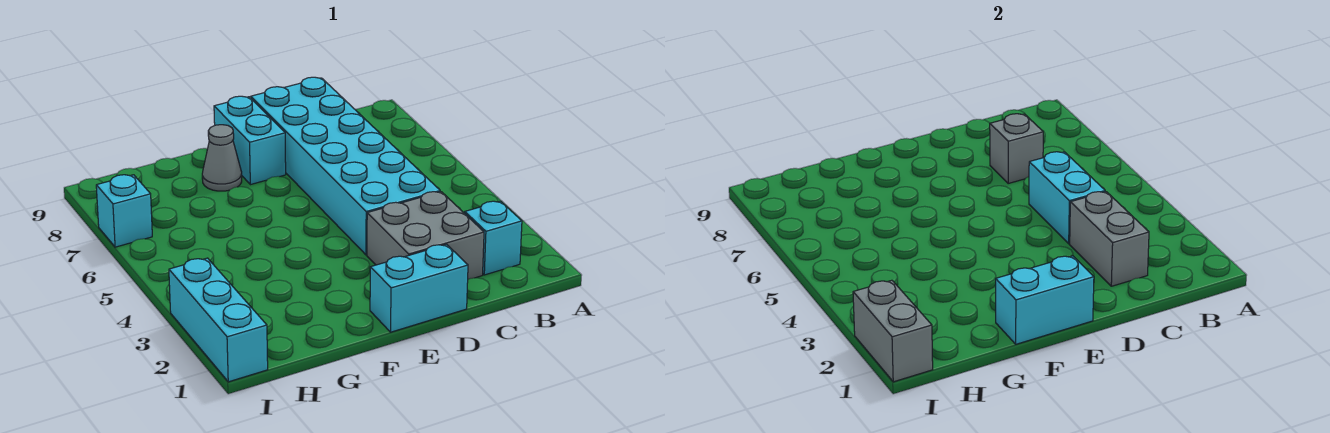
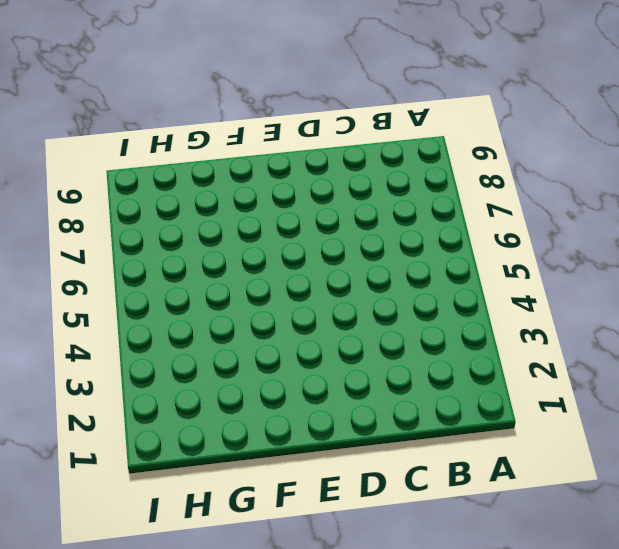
none -> cyan 1x1 brick [465,201,522,275]
none -> grey 2x2 brick [367,192,484,279]
none -> cyan 2x6 brick [251,77,440,255]

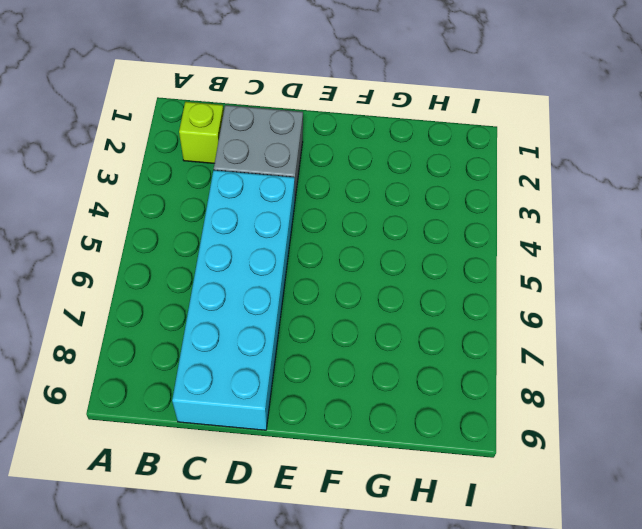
lime 1x1 brick [179,102,224,163] -> cyan 1x1 brick [465,201,522,275]
none -> cyan 1x2 brick [370,244,468,332]
none -> cyan 1x2 brick [214,96,286,185]
none -> grey 1x1 cone [202,125,242,191]

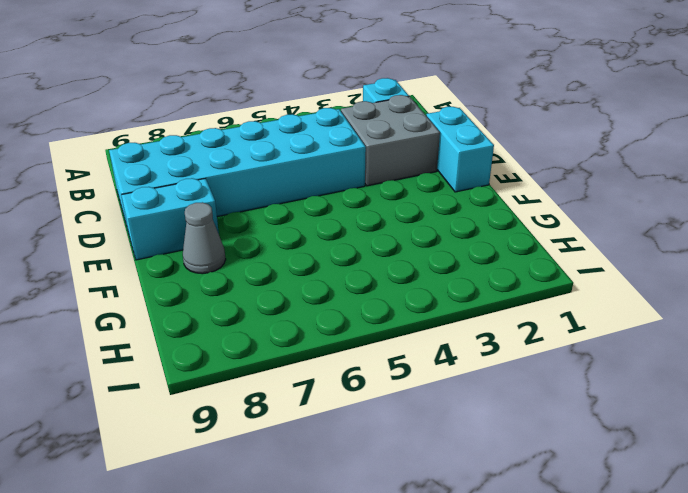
none -> cyan 1x3 brick [169,258,268,382]
none -> cyan 1x1 brick [96,175,152,247]
none -> grey 1x2 brick [1070,192,1149,286]

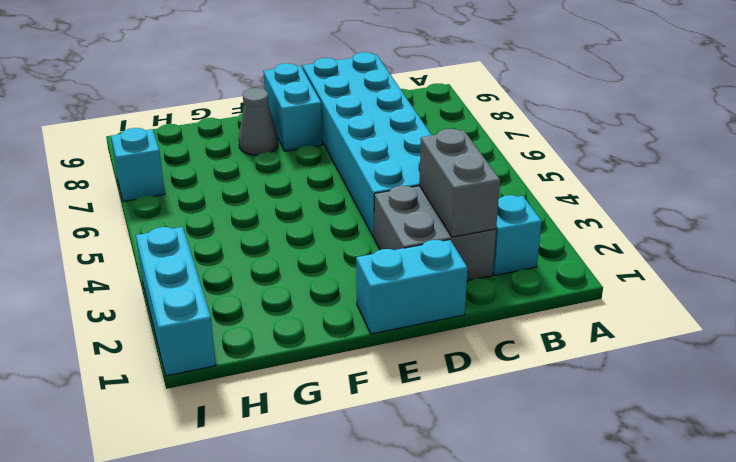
none -> cyan 1x2 brick [1029,152,1105,244]
none -> grey 1x1 brick [990,114,1043,183]
none -> cyan 1x2 brick [996,256,1094,344]

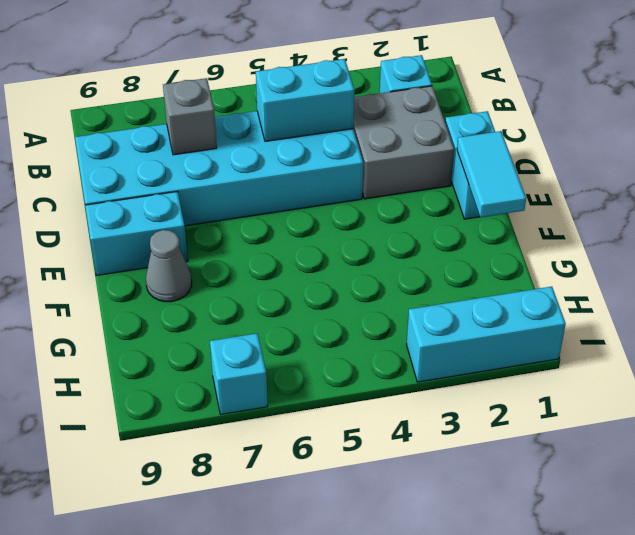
cyan 1x2 tile [457,131,526,217] -> cyan 1x2 brick [996,256,1094,344]
none -> grey 1x2 brick [1070,192,1149,286]
none -> grey 1x2 brick [853,280,933,382]

